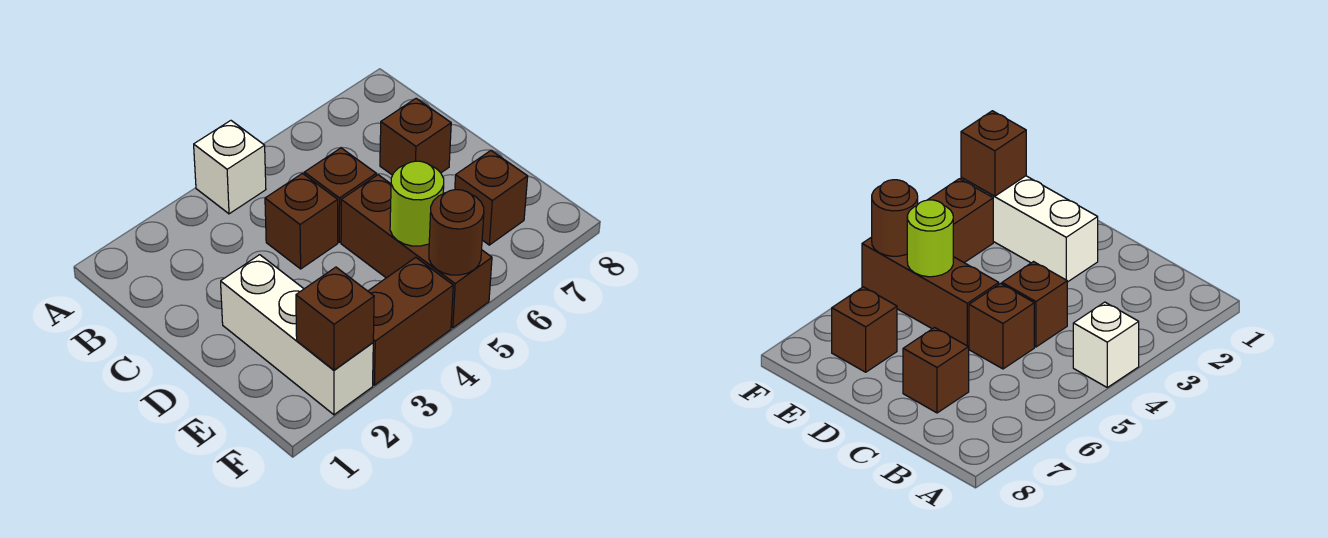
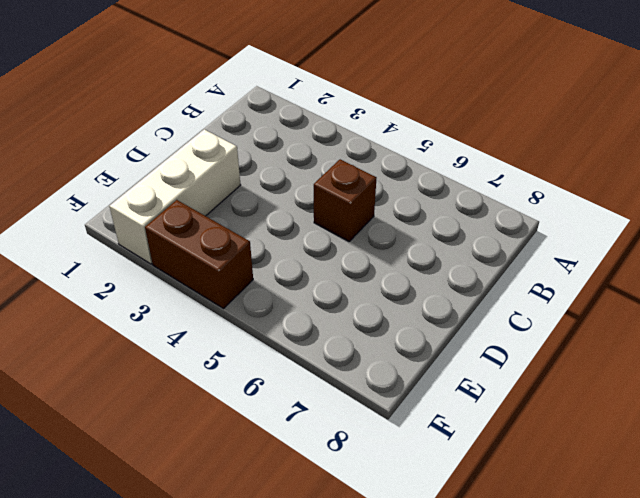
none -> white 1x1 brick [194,121,266,214]
none -> brown 1x1 brick [265,173,338,269]

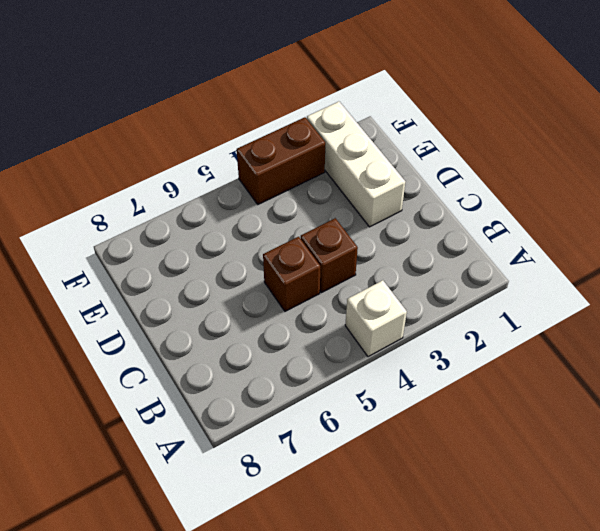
none -> brown 1x1 brick [380,98,451,175]
none -> brown 1x3 brick [341,175,492,328]

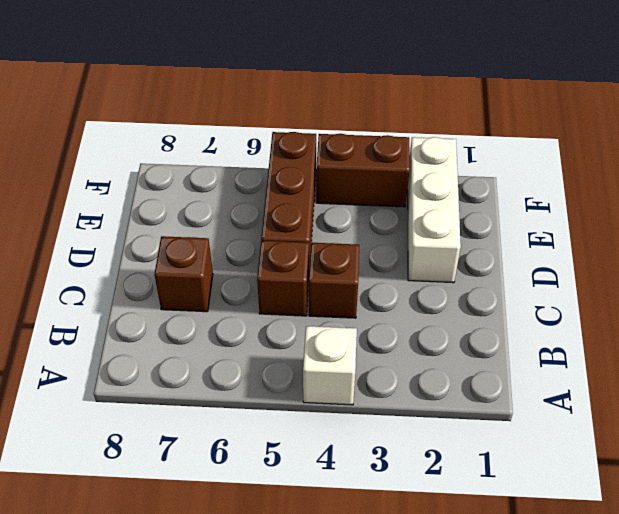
none -> brown 1x1 brick [455,150,528,245]
none -> lime 1x1 round brick [390,161,444,246]

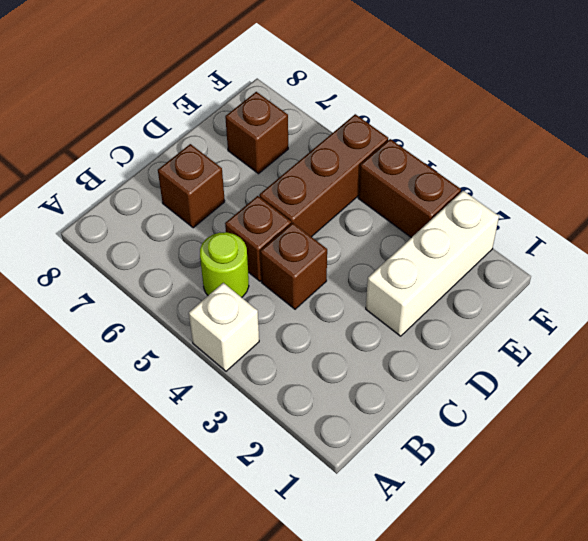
lime 1x1 round brick [200,232,249,297] -> lime 1x1 round brick moved to [390,161,444,246]
none -> brown 1x1 brick [296,267,374,370]
none -> brown 1x1 round brick [429,190,484,275]

